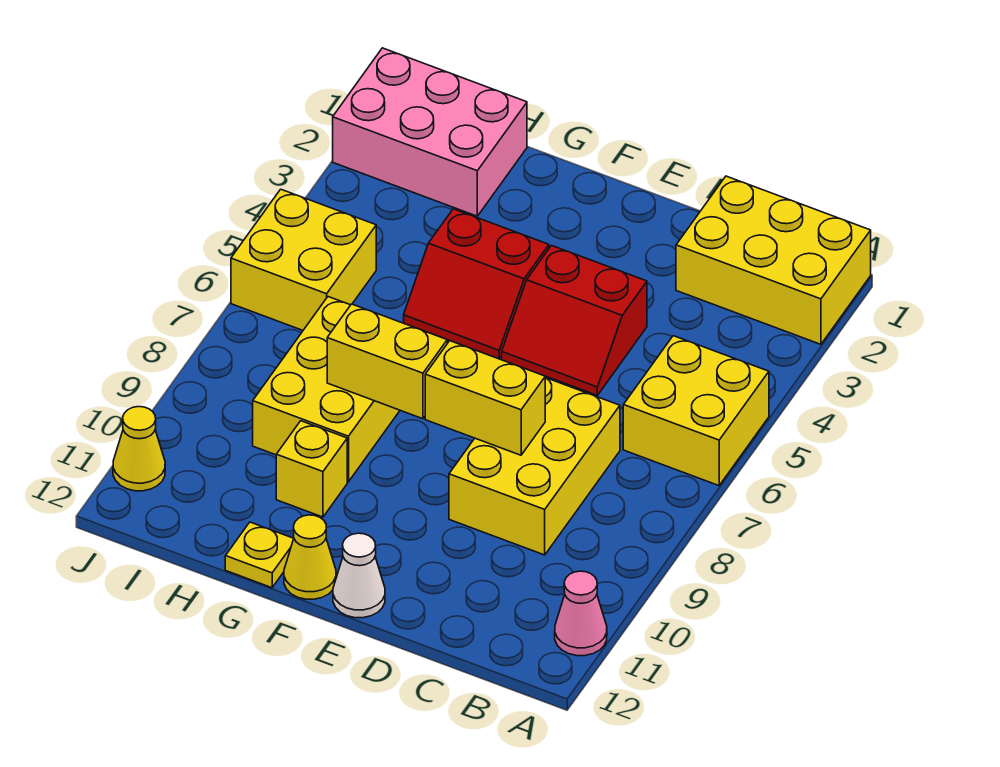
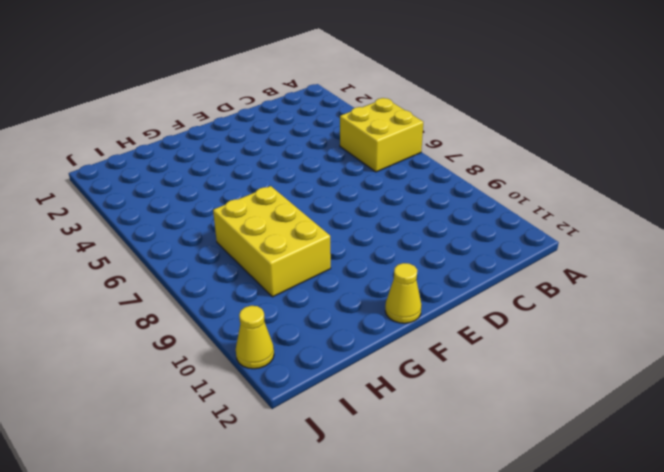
none -> yellow 2x3 brick [676,176,871,344]
none -> pink 1x1 cone [555,571,607,656]
none -> yellow 2x3 brick [449,378,620,555]

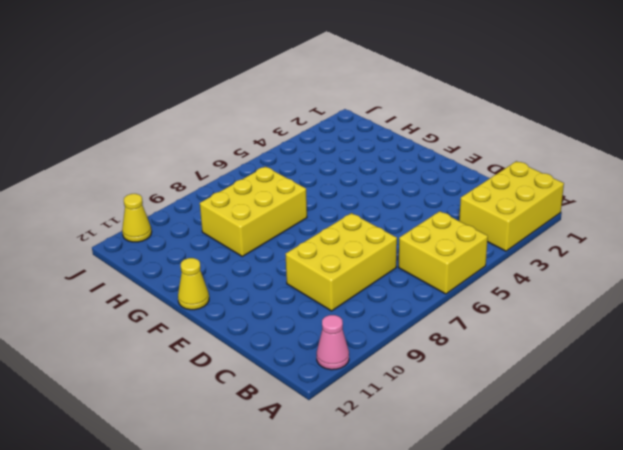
yellow 2x3 brick [459,161,564,251] -> yellow 2x3 brick turned to [676,176,871,344]
none -> red 2x2 slope [502,246,647,395]
none -> white 1x1 cone [333,533,385,618]
none -> red 2x2 slope [404,209,549,359]

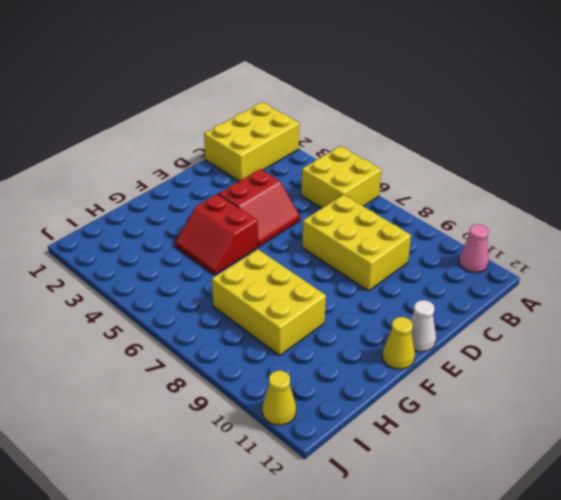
red 2x2 slope [175,194,258,275] -> red 2x2 slope turned to [404,209,549,359]
none -> yellow 1x1 brick [276,421,347,517]
none -> yellow 1x1 plate [225,522,294,588]
none -> pink 2x3 brick [333,48,527,216]

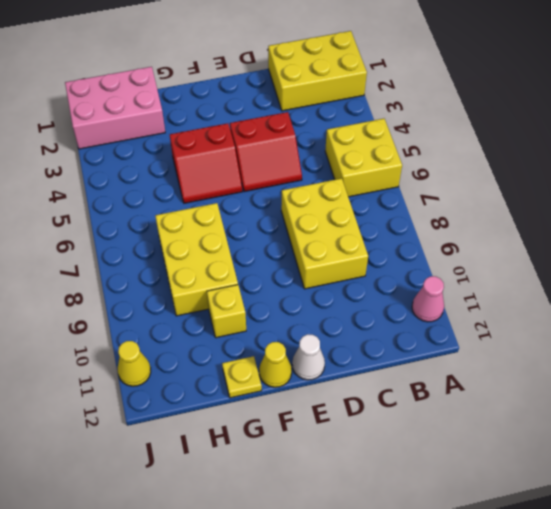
none -> yellow 2x2 brick [231,189,376,330]
none -> yellow 1x2 brick [425,341,545,455]
none -> yellow 1x2 brick [327,304,447,419]

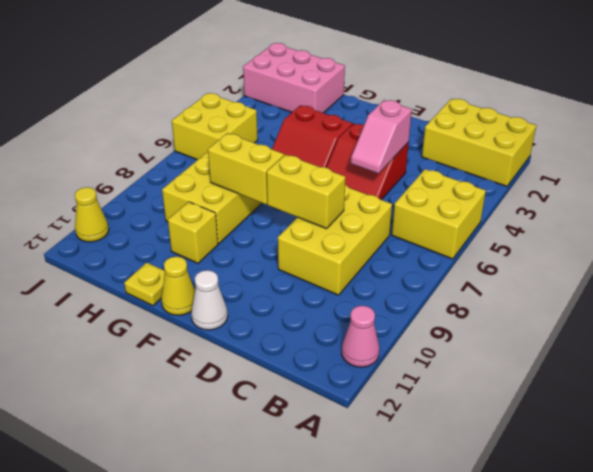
pink 1x2 slope [351,100,412,173] -> none

